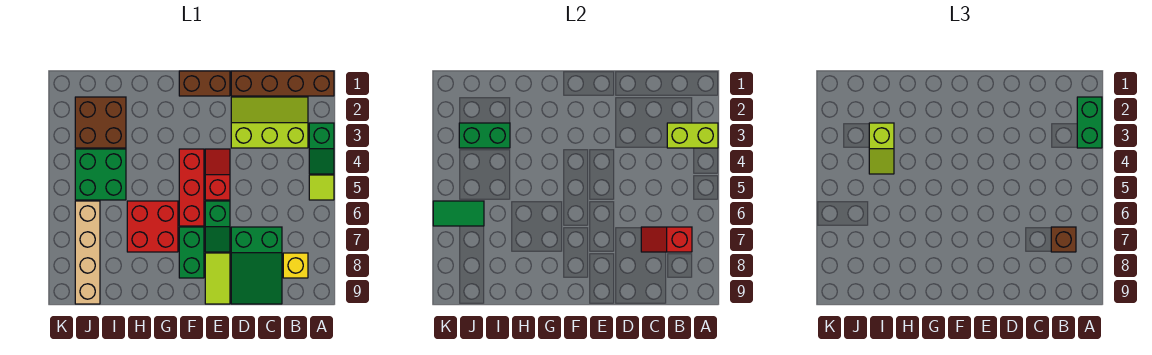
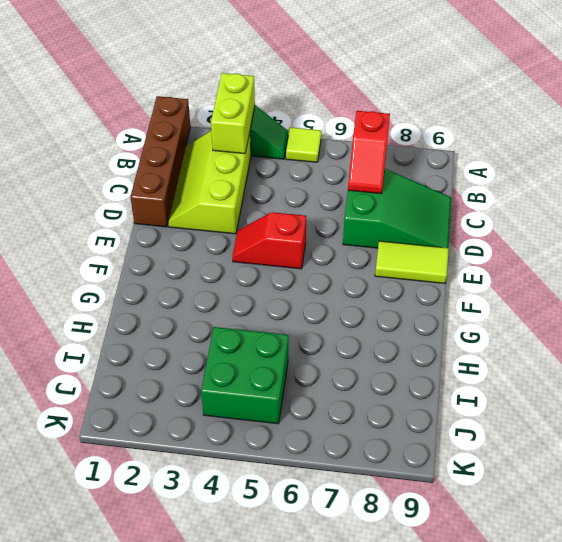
none -> yellow 1x1 brick [283,253,308,278]
none -> brown 1x2 brick [179,71,230,96]
none -> green 1x2 slope [205,201,230,252]

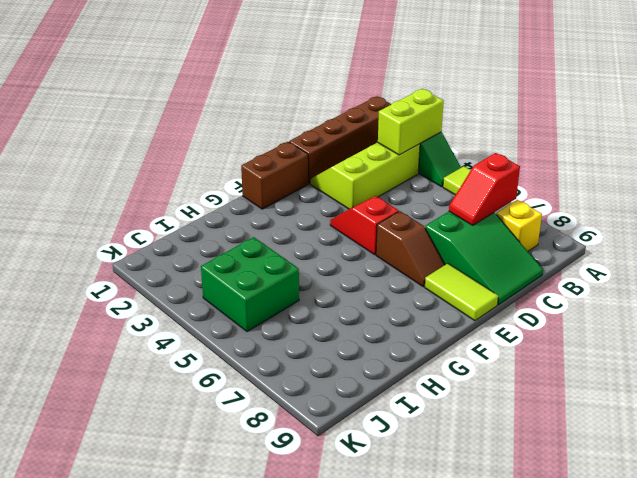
brown 1x2 slope [376,211,445,287] -> green 1x2 slope [205,201,230,252]
none -> red 1x3 brick [179,149,204,226]
none -> green 1x2 brick [179,227,204,278]
none -> red 2x2 brick [127,201,178,252]

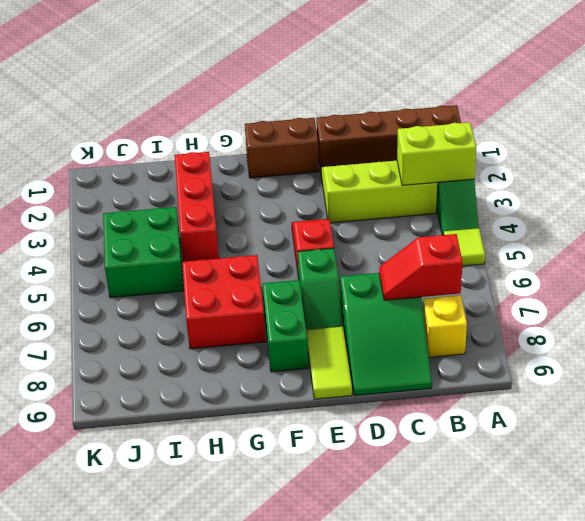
red 1x3 brick [175,152,219,262] -> red 1x3 brick moved to [179,149,204,226]
none -> brown 2x2 brick [75,97,126,148]
none -> tan 1x4 brick [75,201,100,304]
none -> green 1x2 brick [459,123,510,148]

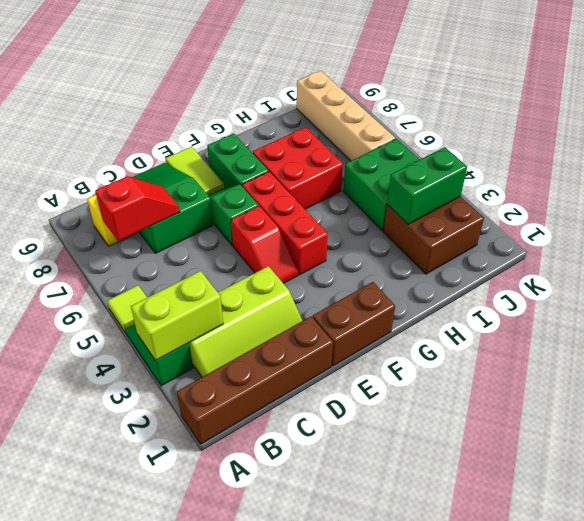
none -> green 1x2 tile [433,201,484,226]
none -> green 1x2 brick [1077,97,1102,148]
none -> brown 1x1 brick [1051,227,1076,252]

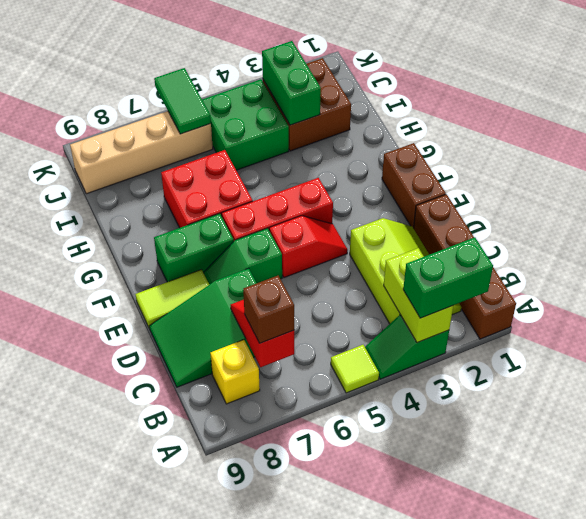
none -> lime 1x2 slope [869,123,894,174]

